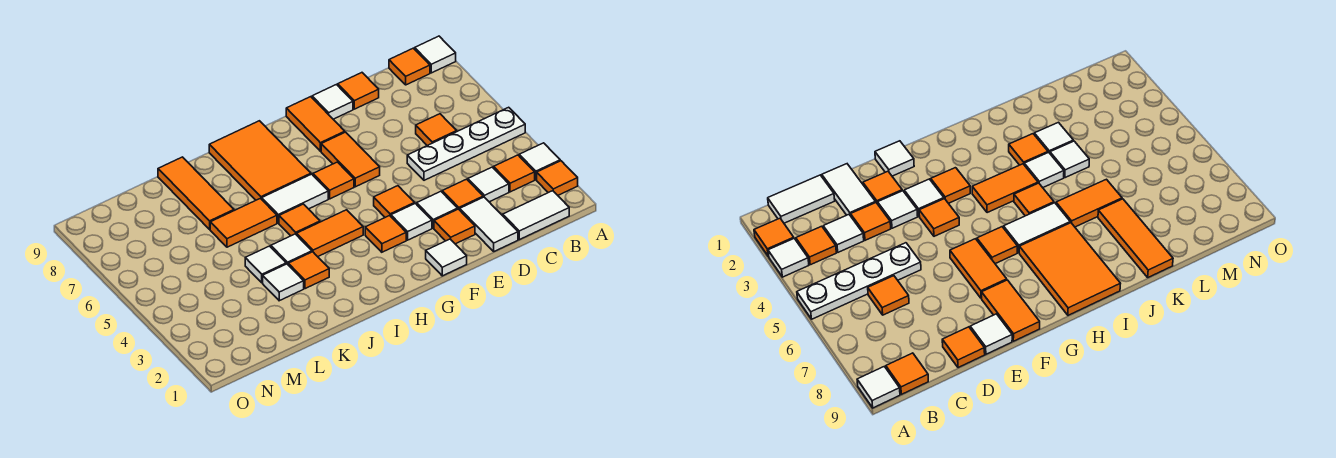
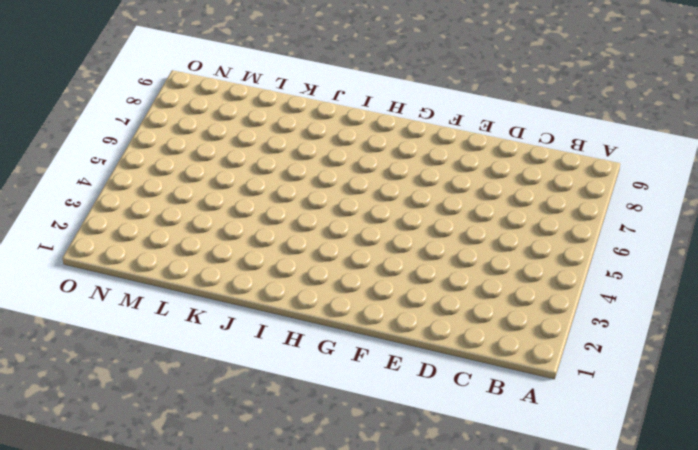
none -> orange 1x1 tile [537,161,578,195]
none -> white 1x1 tile [519,143,560,180]
none -> white 1x4 plate [407,107,525,180]
none -> white 1x1 tile [415,36,456,73]

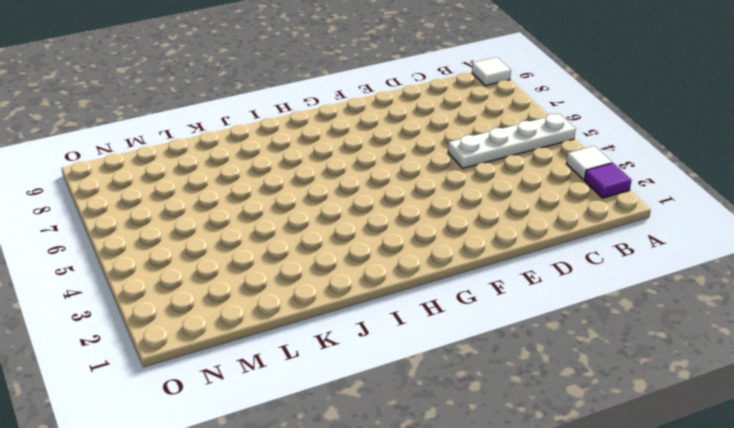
purple 1x1 tile [584,163,631,198] -> orange 1x1 tile [537,161,578,195]
none -> white 1x2 tile [503,191,569,240]
none -> orange 1x1 tile [494,155,535,192]
none -> orange 1x1 tile [389,48,430,85]
none -> white 1x1 tile [468,167,509,202]

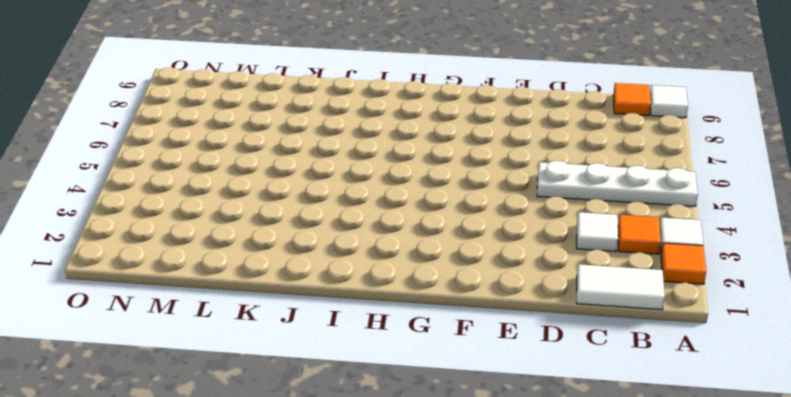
none -> orange 1x1 tile [416,114,457,146]
none -> white 1x2 tile [460,197,518,251]
none -> orange 1x1 tile [442,179,483,210]
none -> orange 1x1 tile [338,73,379,109]

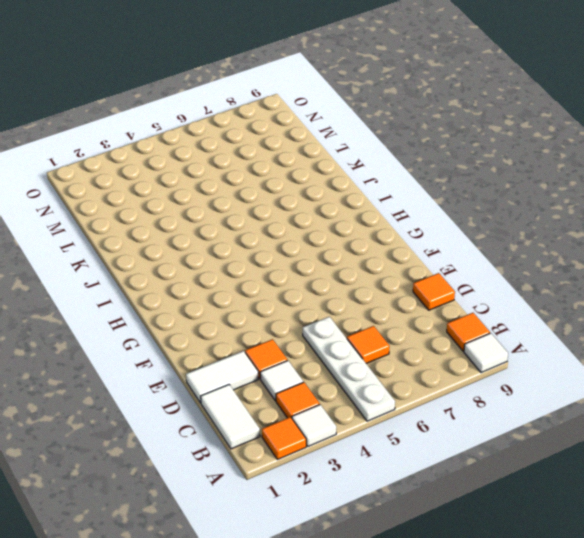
none -> orange 1x1 tile [434,209,475,244]
none -> white 1x1 tile [417,191,458,228]
none -> white 1x1 tile [312,85,353,119]
none -> white 1x1 tile [426,239,467,276]

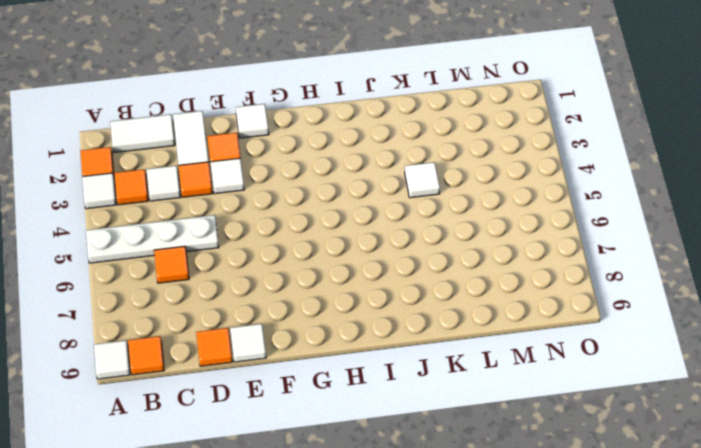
none -> white 1x1 tile [391,203,432,240]
none -> orange 1x1 tile [374,186,415,217]
none -> orange 1x2 tile [321,132,380,187]
none -> orange 1x2 tile [286,97,345,151]

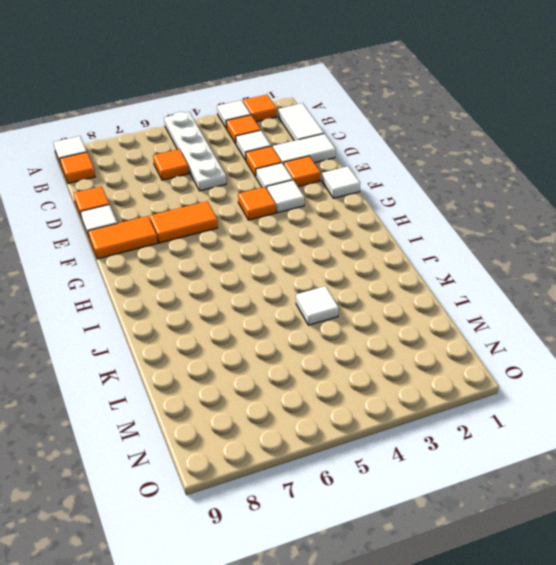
none -> orange 1x1 tile [365,216,406,252]
none -> orange 1x1 tile [313,162,354,199]
none -> orange 1x2 tile [297,210,363,257]
none -> white 1x2 tile [262,174,328,223]

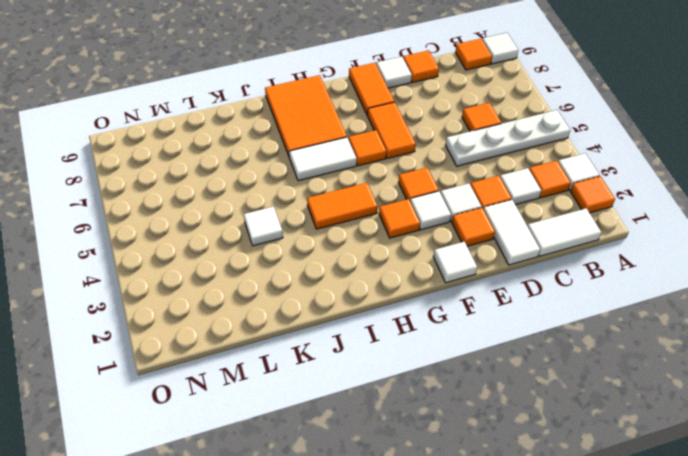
none -> orange 1x1 tile [279,204,320,236]
none -> orange 1x1 tile [288,252,329,289]
none -> white 1x1 tile [271,234,312,264]
none -> orange 1x2 tile [210,198,277,247]

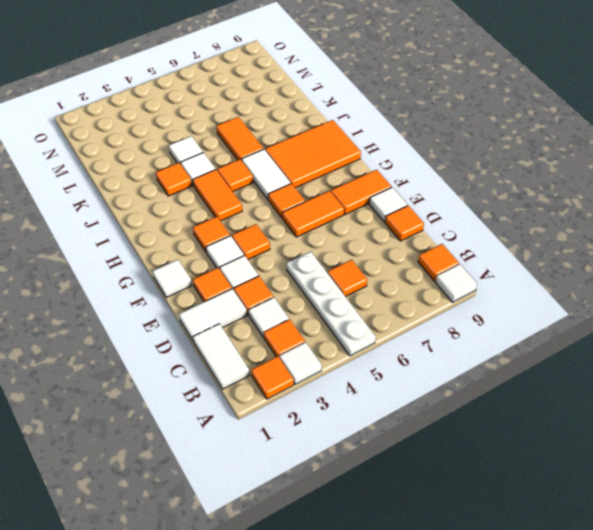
none -> white 1x1 tile [263,264,304,301]
none -> orange 1x3 tile [158,157,234,229]

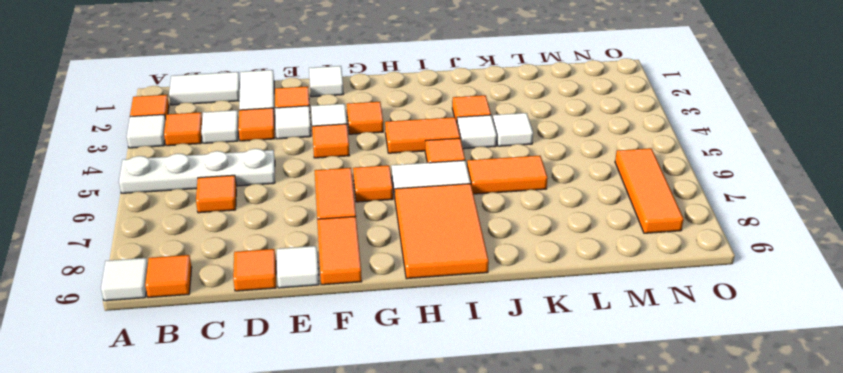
orange 1x3 tile [615,148,684,233] -> orange 1x3 tile moved to [158,157,234,229]
none -> white 1x1 tile [263,264,304,301]

